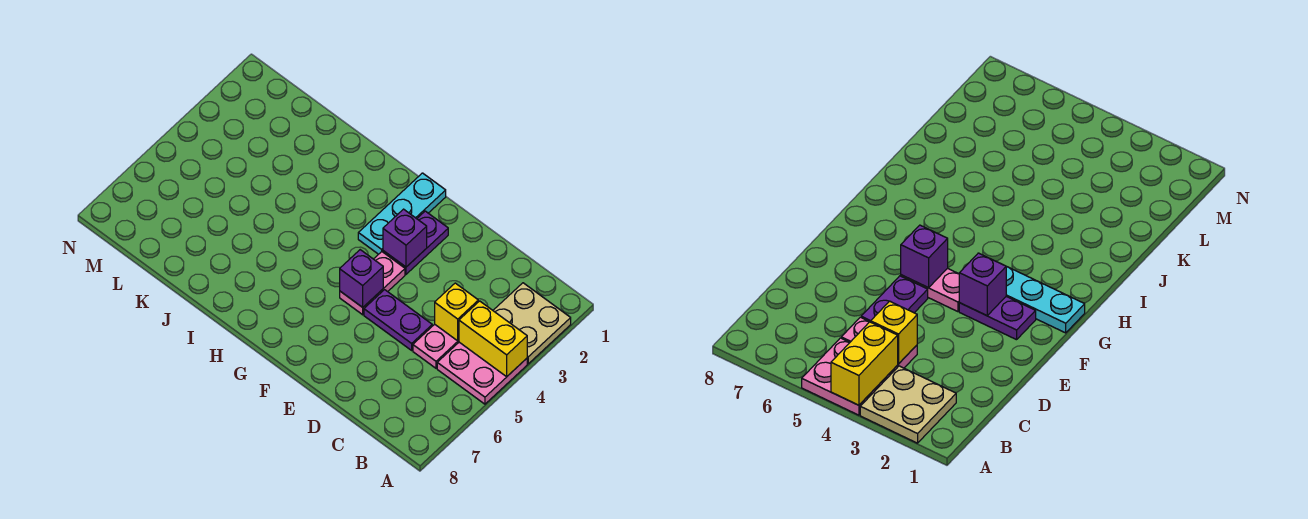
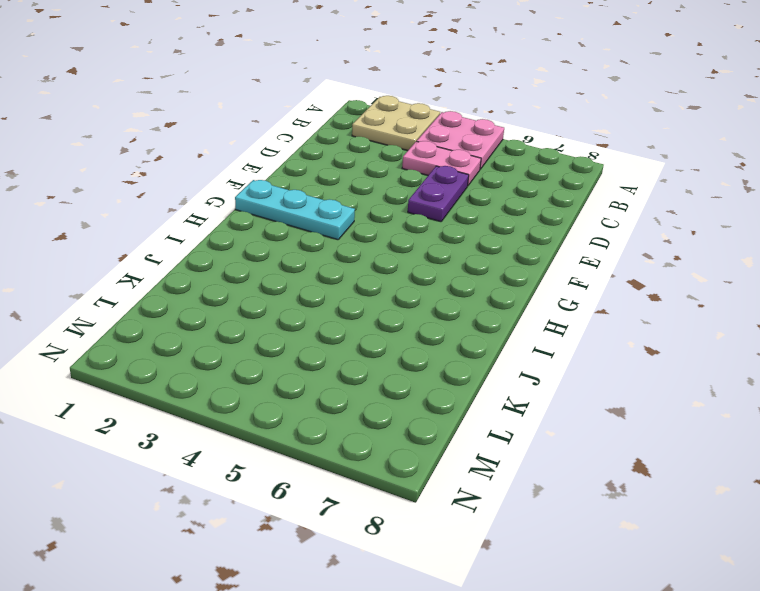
none -> purple 1x2 plate [383,211,448,274]
none -> pink 1x2 plate [340,252,405,315]

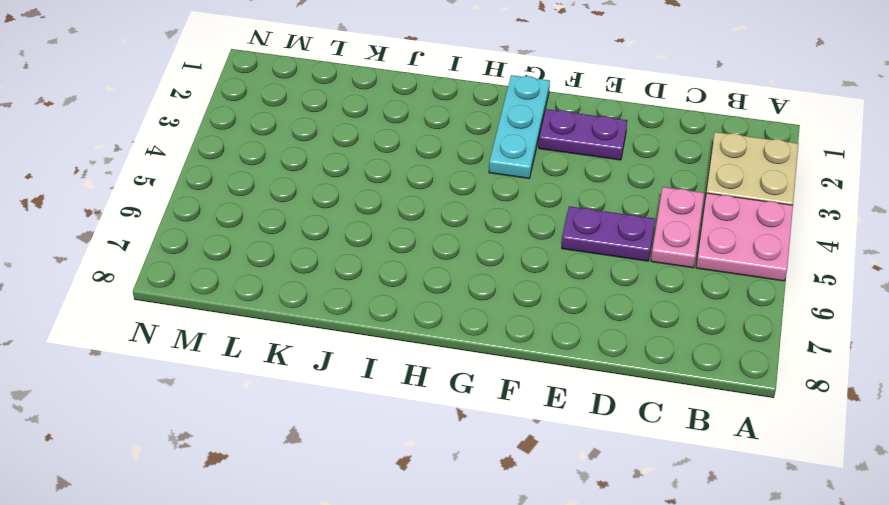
purple 1x2 plate [539,109,627,160] -> purple 1x2 plate turned to [383,211,448,274]
none -> pink 1x2 plate [340,252,405,315]
none -> yellow 1x2 brick [459,301,527,377]

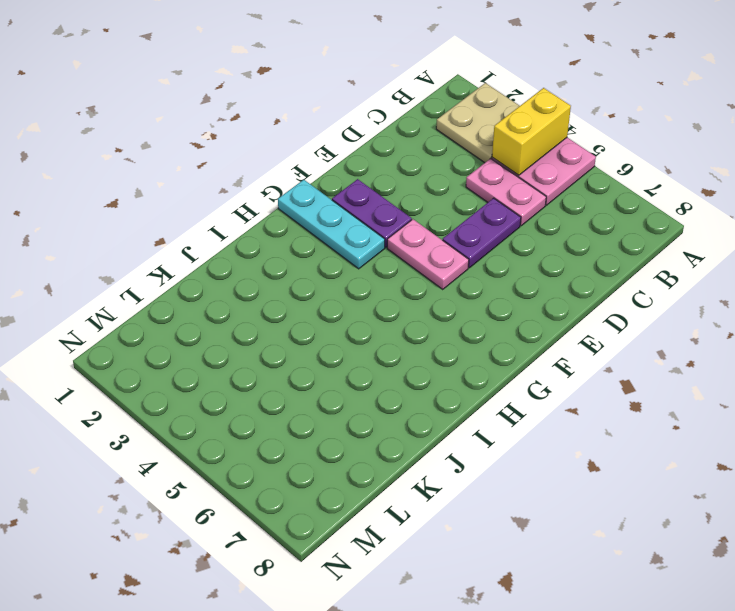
none -> yellow 1x1 brick [435,283,478,341]
none -> purple 1x1 brick [383,209,427,267]

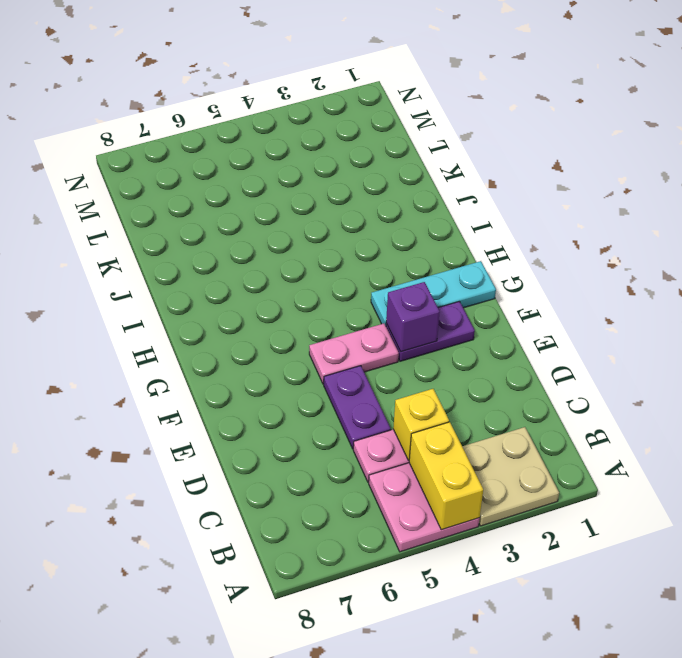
none -> purple 1x1 brick [340,250,383,307]

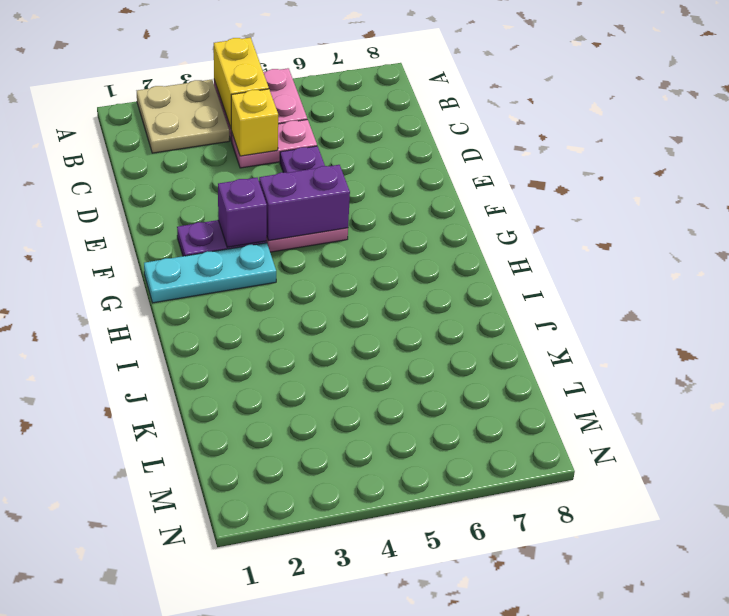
purple 1x2 brick [259,165,350,241] -> purple 1x1 brick [340,250,383,307]

